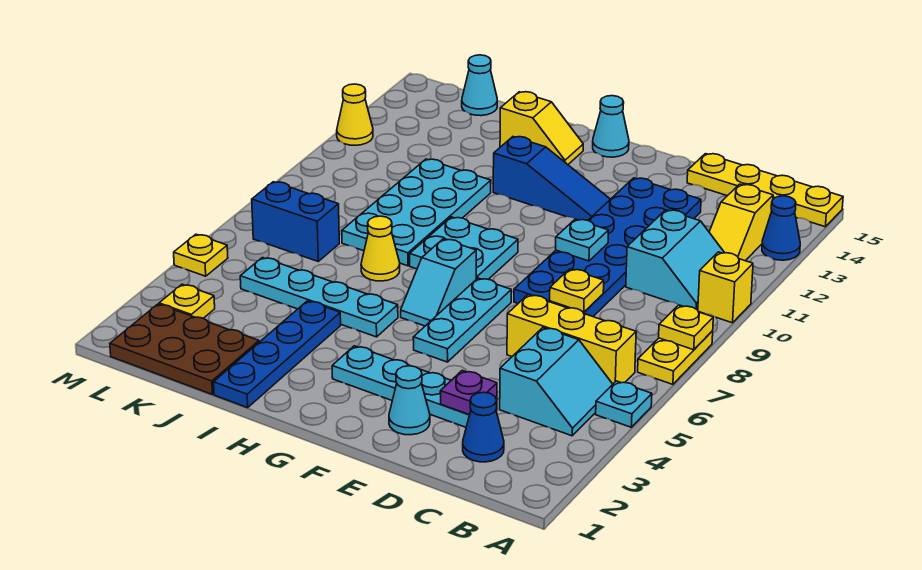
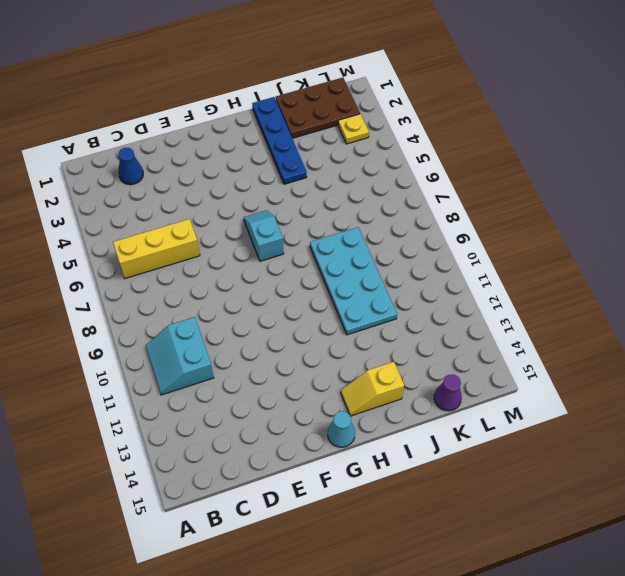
purple 1x1 cone [434,374,462,411] -> cyan 1x1 cone [462,55,497,116]
none -> cyan 1x1 plate [596,381,652,427]
none -> yellow 1x2 plate [638,331,713,384]
none -> yellow 1x1 brick [698,252,753,323]
none -> blue 1x1 cone [762,196,800,260]

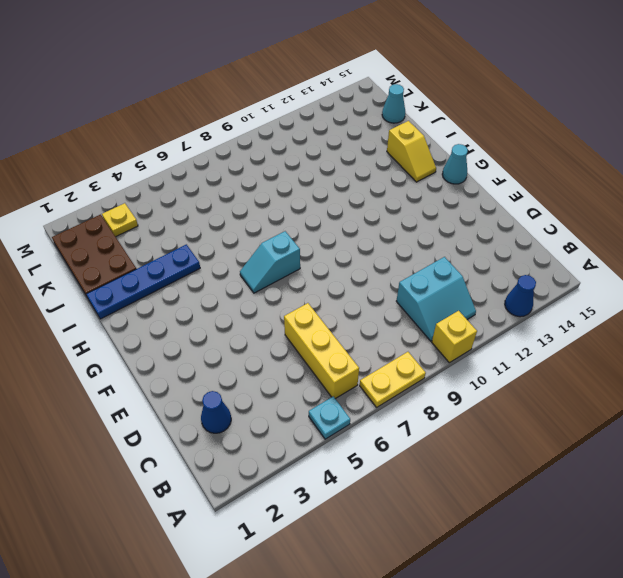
none -> yellow 1x4 plate [687,154,843,227]
none -> cyan 2x2 slope [500,328,613,436]
none -> yellow 1x2 slope [709,184,773,261]
none -> cyan 1x4 plate [332,346,497,427]

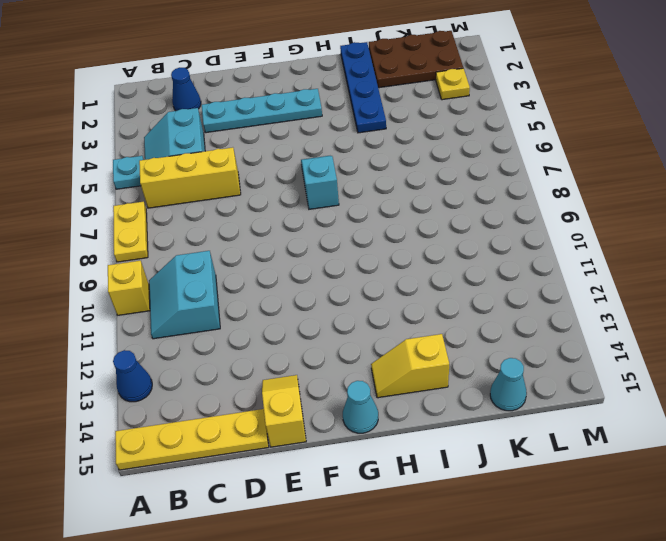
yellow 1x2 slope [262,375,306,447] -> yellow 1x2 slope moved to [709,184,773,261]
none -> blue 2x6 plate [514,178,701,316]
none -> cyan 1x1 cone [389,366,430,435]
none -> cyan 1x3 plate [413,278,511,362]
none -> blue 1x3 slope [493,137,610,220]

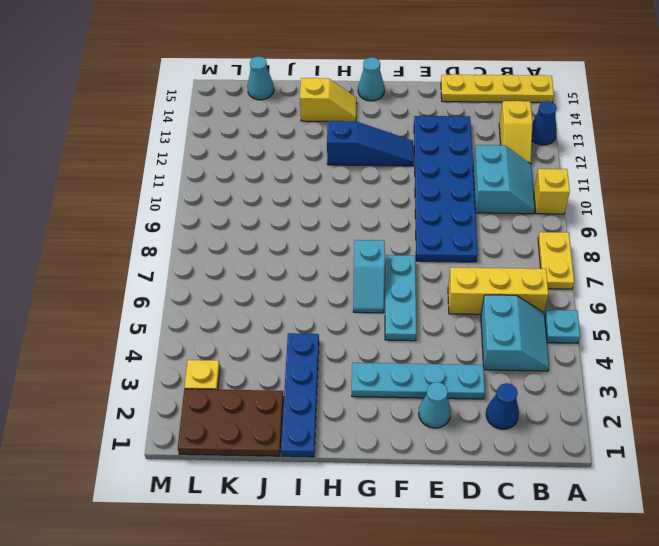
none -> cyan 2x2 plate [410,217,518,279]
none -> cyan 1x4 plate [240,258,398,337]
none -> yellow 1x1 cone [361,216,400,281]
none -> cyan 2x4 plate [342,159,491,266]

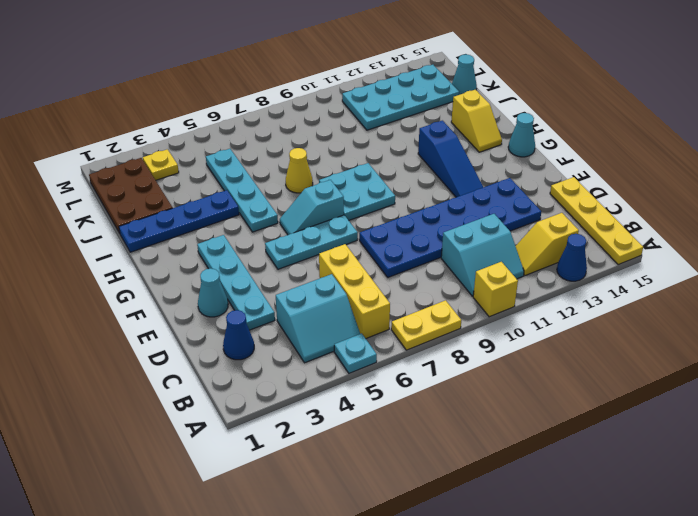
cyan 2x4 plate [342,65,459,130] -> cyan 2x4 plate moved to [342,159,491,266]
none -> blue 1x2 brick [252,182,339,261]
none -> yellow 1x1 plate [174,234,228,276]
none -> yellow 1x1 cone [337,84,373,145]
none -> yellow 1x1 plate [659,305,713,350]

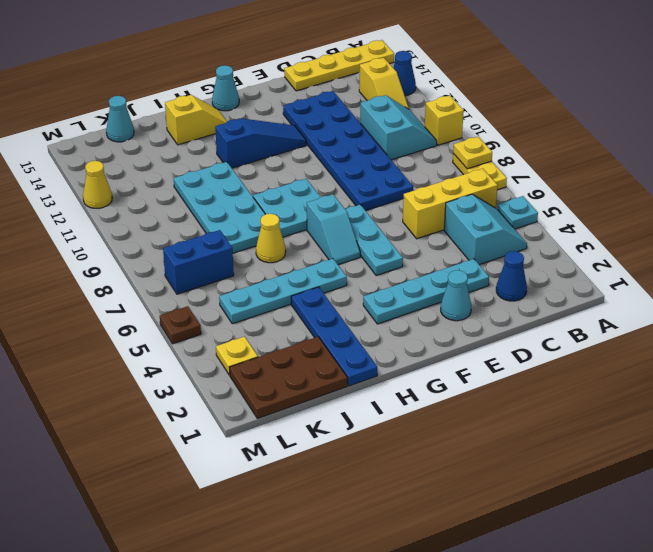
brown 1x1 plate [160,306,201,344] -> yellow 1x1 plate [174,234,228,276]
none -> purple 1x1 plate [440,370,497,415]
none -> yellow 1x1 plate [550,269,604,313]
none -> cyan 1x1 plate [556,219,609,261]

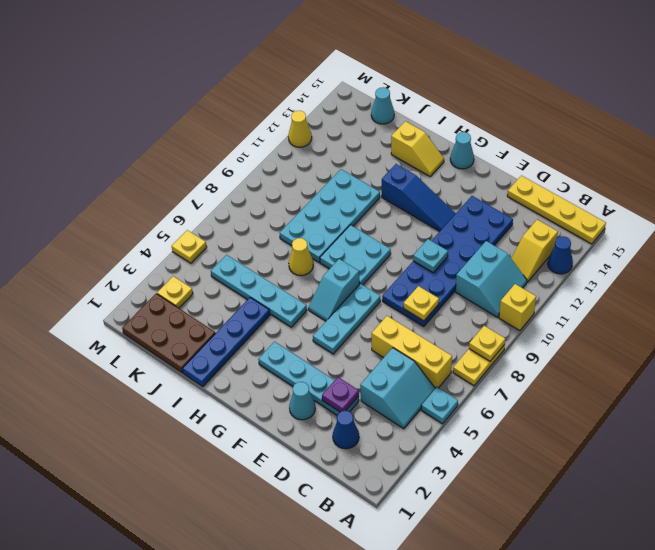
none -> blue 1x2 brick [252,182,339,261]

